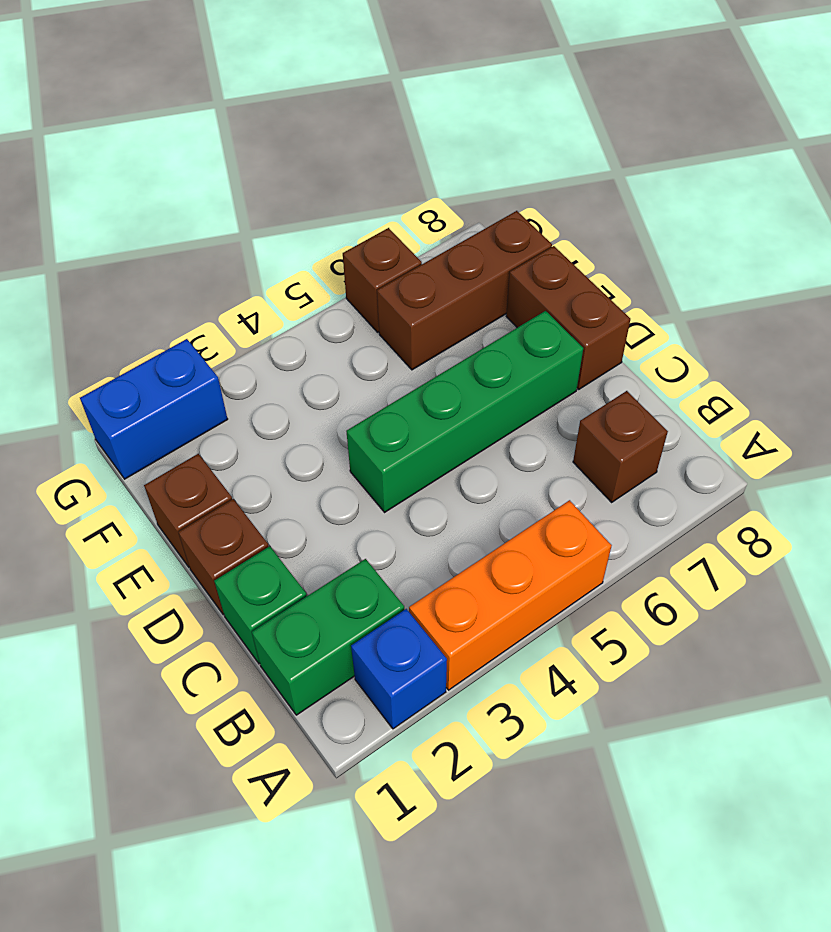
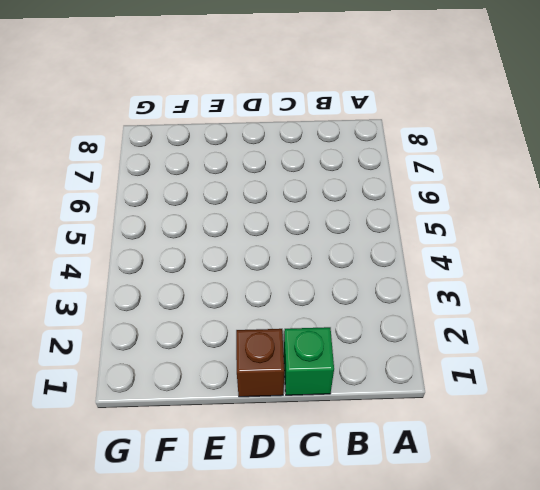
none -> blue 1x1 brick [351,609,447,729]
none -> orange 1x3 brick [409,500,612,690]
none -> green 1x2 brick [252,559,404,715]

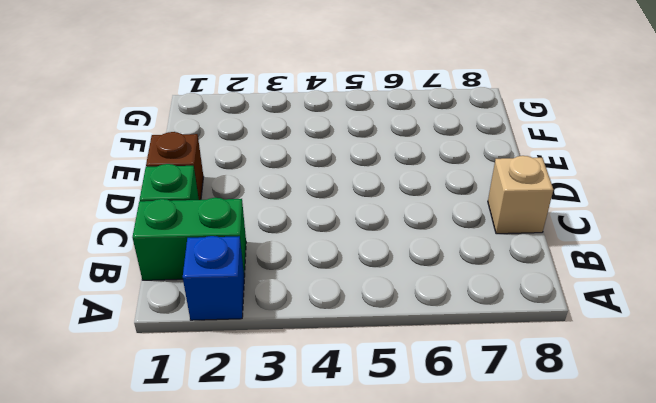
tan 1x1 brick [488,156,553,234] -> none
none -> orange 1x3 brick [409,500,612,690]
none -> brown 1x1 brick [573,391,668,502]
none -> green 1x4 brick [346,311,583,512]

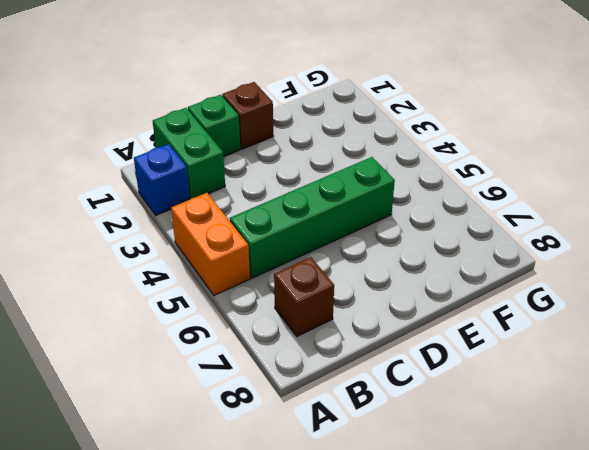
orange 1x2 brick [171,193,250,295] -> orange 1x3 brick [409,500,612,690]
green 1x4 brick [230,157,395,278] -> green 1x4 brick turned to [346,311,583,512]
none -> brown 1x2 brick [506,246,630,389]
none -> brown 1x1 brick [144,454,232,567]
none -> brown 1x3 brick [377,211,552,370]

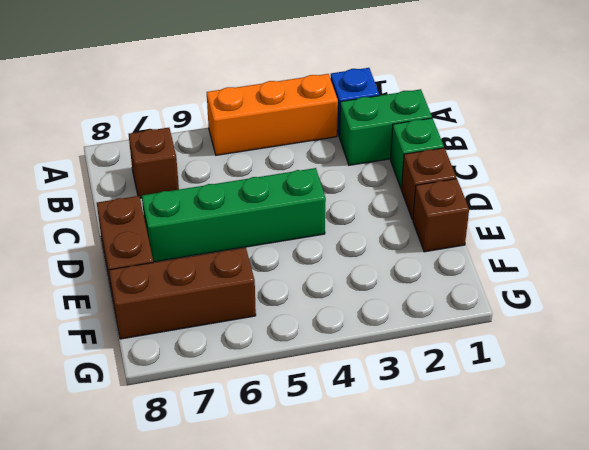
none -> blue 1x2 brick [80,339,228,479]
none -> brown 1x1 brick [343,228,422,332]

